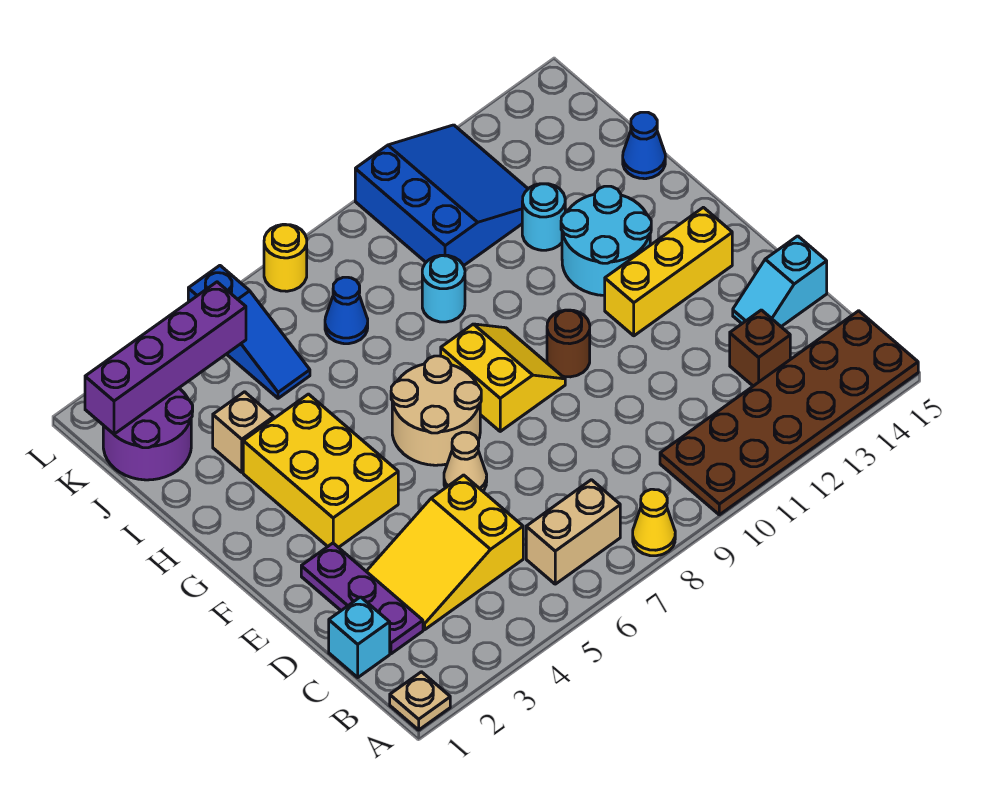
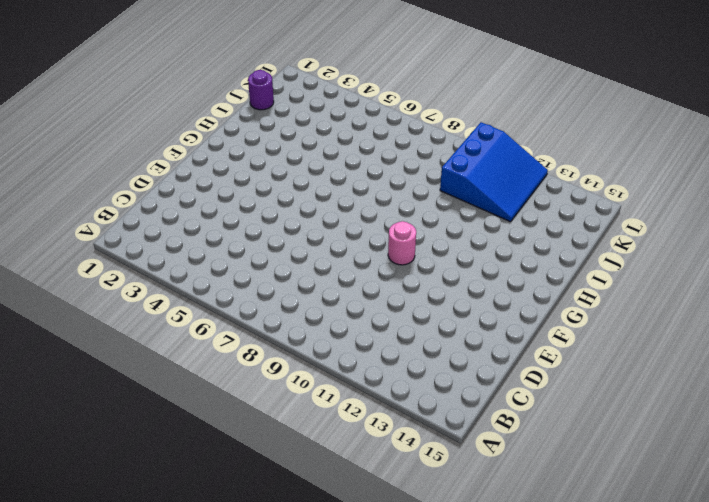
pink 1x1 round brick [388,221,416,265] -> brown 1x1 round brick [547,310,590,377]
purple 1x1 round brick [248,70,274,110] -> purple 2x2 round brick [103,388,193,480]
none -> tan 1x1 plate [390,672,450,730]
none -> yellow 1x1 cone [633,489,675,556]
none -> brown 2x6 plate [660,311,918,515]

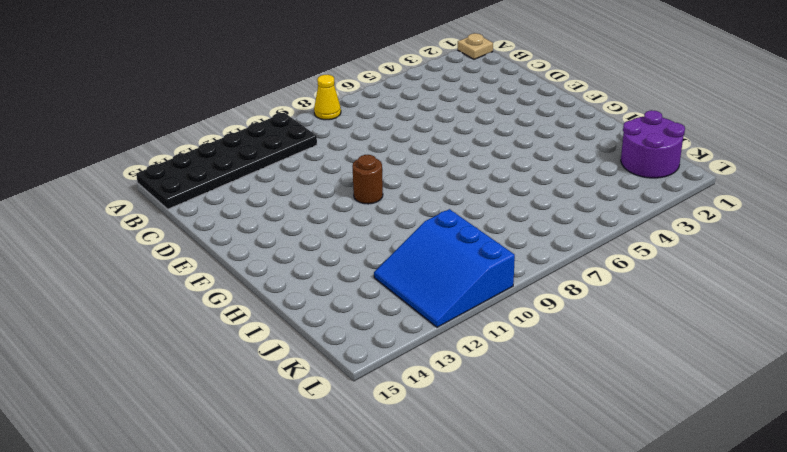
black 2x6 plate [136,113,317,209] -> brown 2x6 plate [660,311,918,515]
none -> tan 1x2 brick [526,480,620,584]
none -> cyan 1x1 brick [329,597,390,677]
none -> purple 1x3 plate [301,543,423,654]

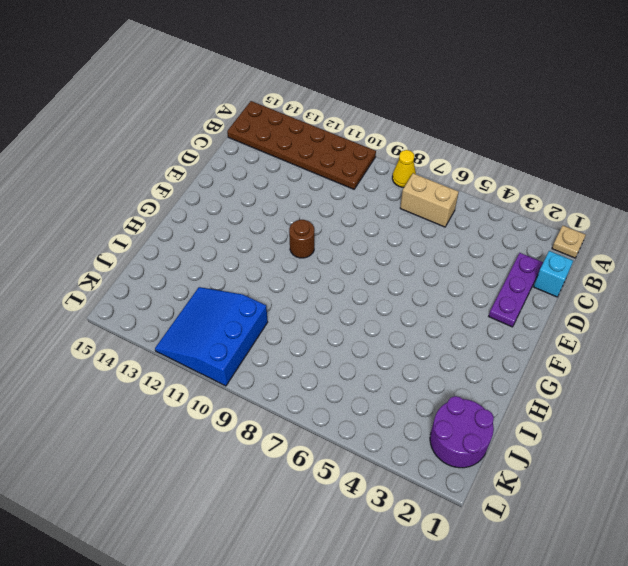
none -> yellow 2x3 slope [366,475,523,630]
none -> brown 1x1 brick [730,310,790,386]
none -> cyan 1x2 slope [733,236,827,326]

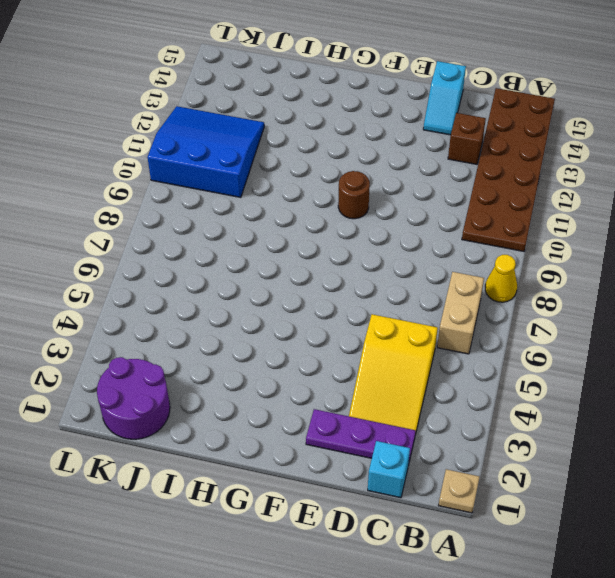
none -> tan 1x1 cone [444,432,487,491]
none -> yellow 2x3 brick [243,394,398,548]
none -> tan 2x2 round brick [391,356,481,465]

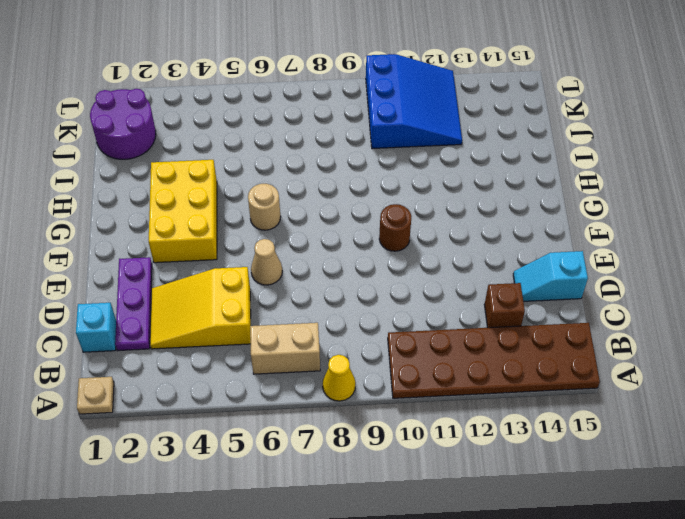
tan 1x1 round brick [248,184,281,230] -> tan 2x2 round brick [391,356,481,465]
none -> yellow 2x2 slope [441,324,565,431]
none -> yellow 1x3 brick [605,207,732,336]
none -> cyan 2x2 round brick [561,186,651,296]

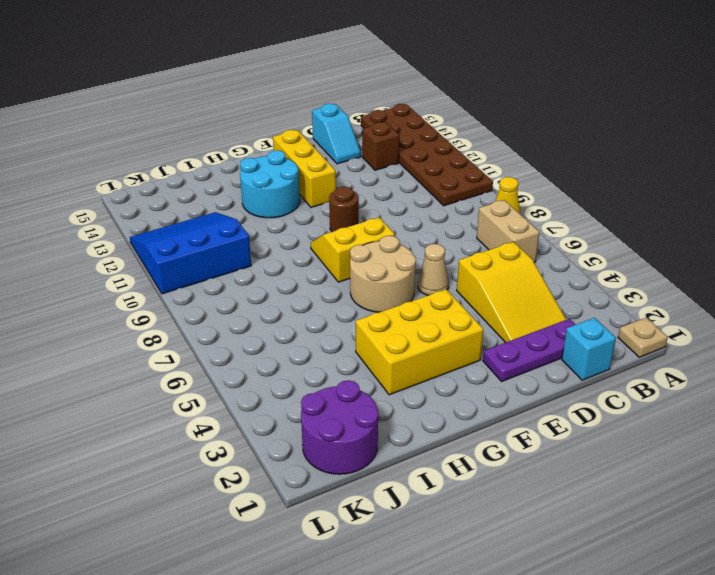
none -> tan 1x1 brick [213,392,274,472]
none -> cyan 1x1 round brick [422,255,465,322]
none -> cyan 1x1 round brick [522,184,565,250]

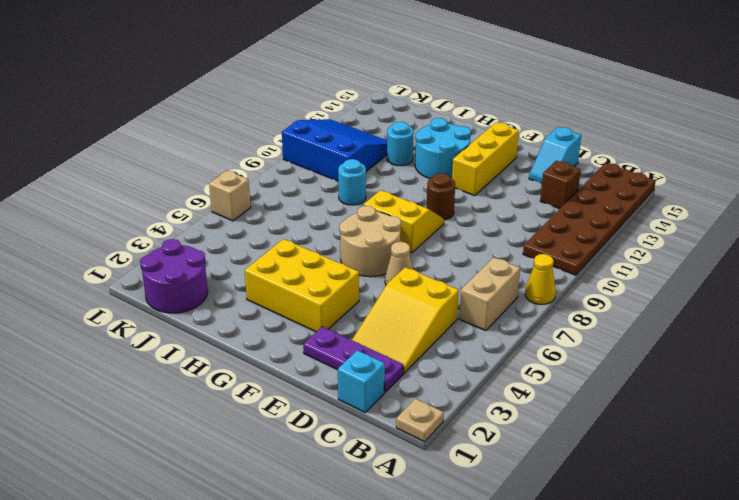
tan 1x1 brick [209,171,251,221] -> tan 1x1 brick moved to [213,392,274,472]
none -> blue 1x1 cone [623,112,665,179]
none -> blue 1x3 slope [188,266,310,398]
none -> blue 1x1 cone [325,277,368,344]

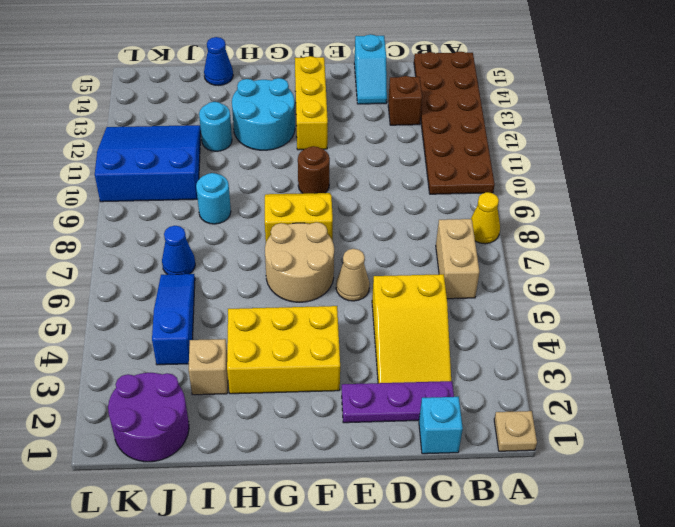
blue 1x3 slope [152,274,195,365] -> blue 1x3 slope turned to [188,266,310,398]
none -> yellow 1x1 round brick [264,224,307,291]
none -> purple 1x4 brick [85,282,246,434]

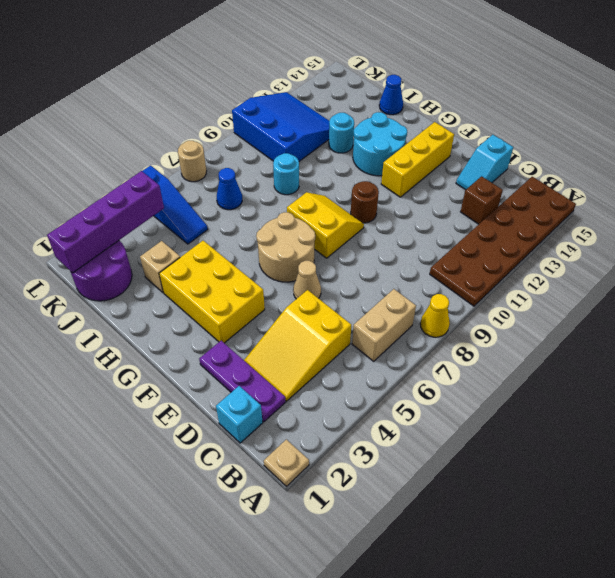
tan 1x1 round brick [178,141,206,182] -> yellow 1x1 round brick [264,224,307,291]

